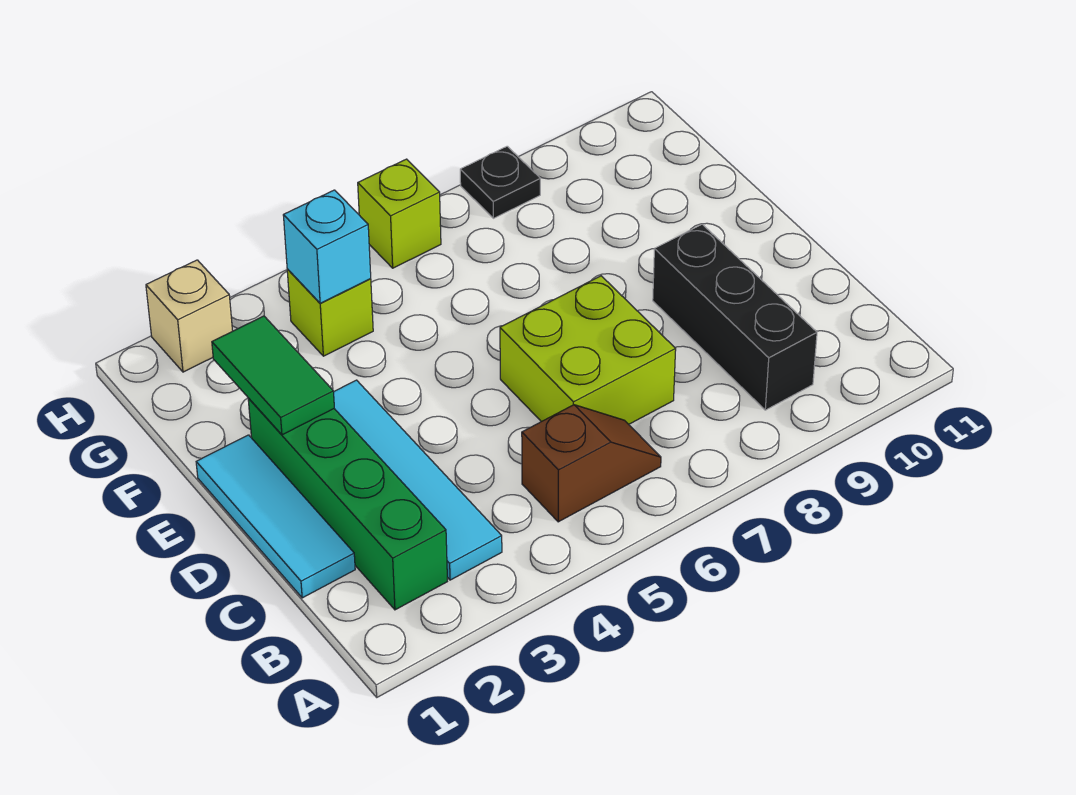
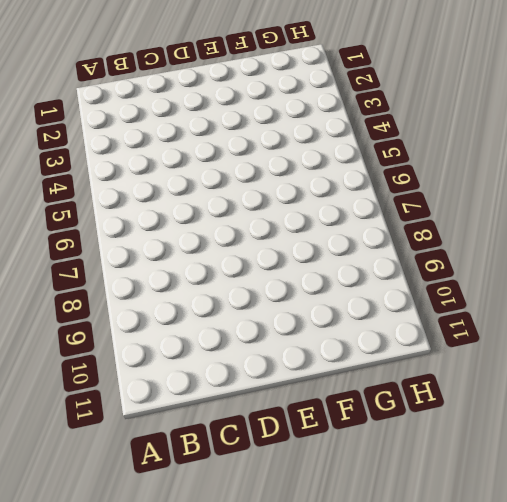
none -> green 1x4 brick [248,398,447,610]
none -> cyan 1x4 tile [334,380,502,580]
none -> brown 1x2 slope [522,405,661,522]

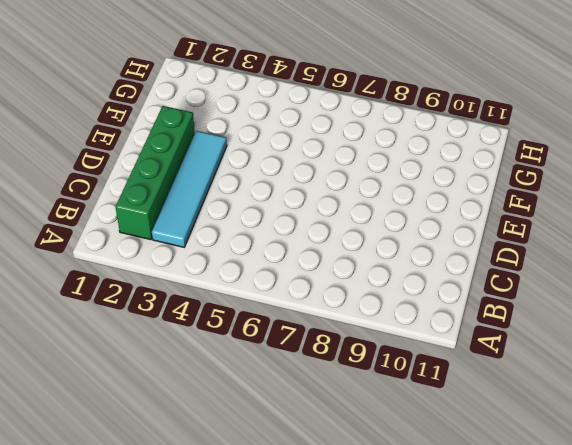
none -> brown 1x2 slope [522,405,661,522]
none -> black 1x3 brick [653,224,817,410]
none -> cyan 1x3 tile [196,435,355,598]

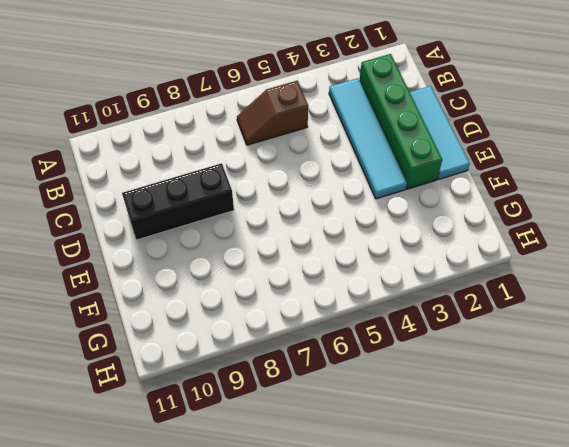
black 1x3 brick [122,163,234,240] -> black 1x3 brick turned to [653,224,817,410]
none -> lime 2x2 brick [500,276,676,424]
none -> lime 1x1 brick [287,269,373,356]
none -> tan 1x1 brick [146,260,233,372]

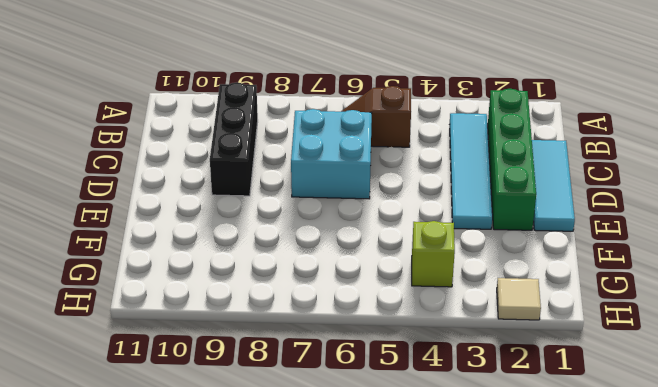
cyan 2x2 brick [291,109,372,199] -> lime 2x2 brick [500,276,676,424]
tan 1x1 tile [497,278,541,320] -> tan 1x1 brick [146,260,233,372]
none -> lime 1x1 brick [358,159,441,268]
none -> black 1x1 plate [460,146,540,218]
none -> green 1x2 tile [212,316,334,435]

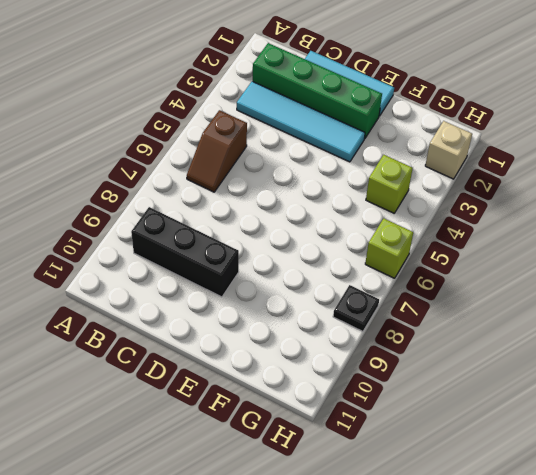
none -> lime 2x2 brick [500,276,676,424]
none -> green 1x2 tile [212,316,334,435]
none -> cyan 1x1 brick [283,190,371,303]

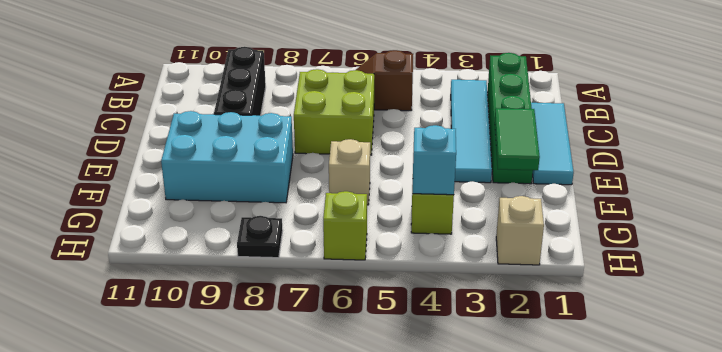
cyan 2x3 brick [161,111,293,203] -> none
tan 1x1 brick [329,139,370,205] -> none

